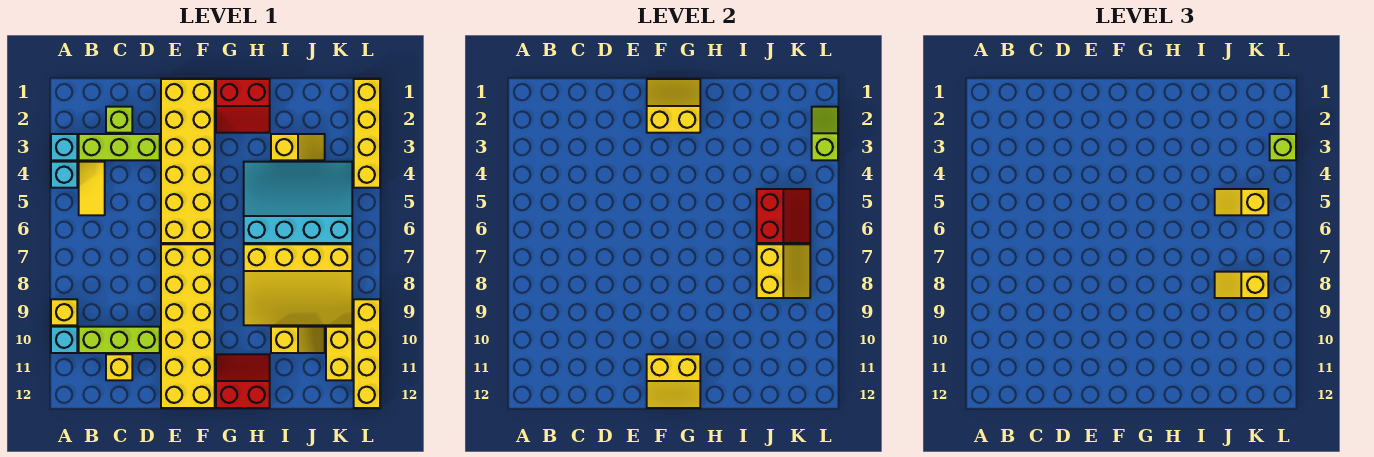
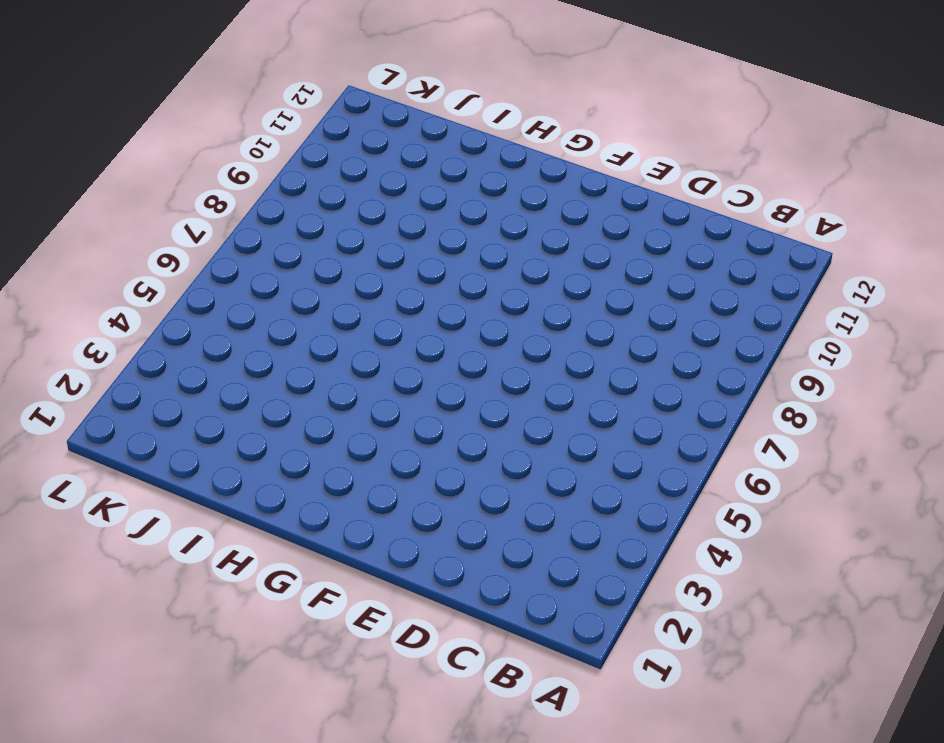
none -> cyan 1x1 brick [51,134,77,160]
none -> cyan 1x1 brick [51,162,77,188]
none -> yellow 1x1 brick [51,299,77,325]

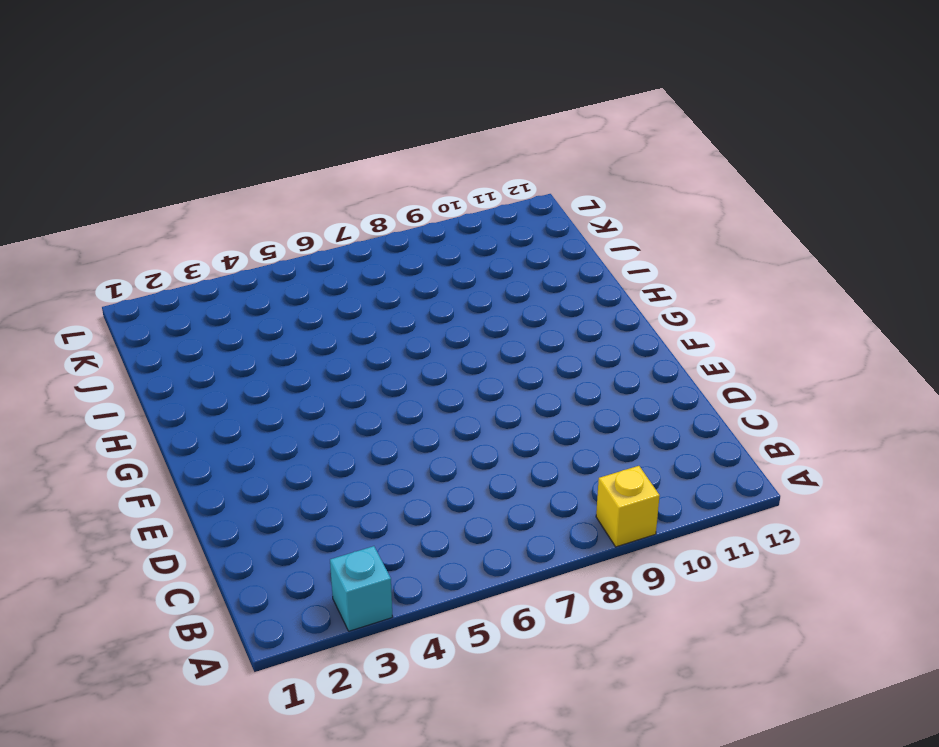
none -> cyan 1x1 brick [51,162,77,188]
none -> cyan 1x1 brick [51,327,77,353]
none -> lime 1x3 brick [79,134,160,160]

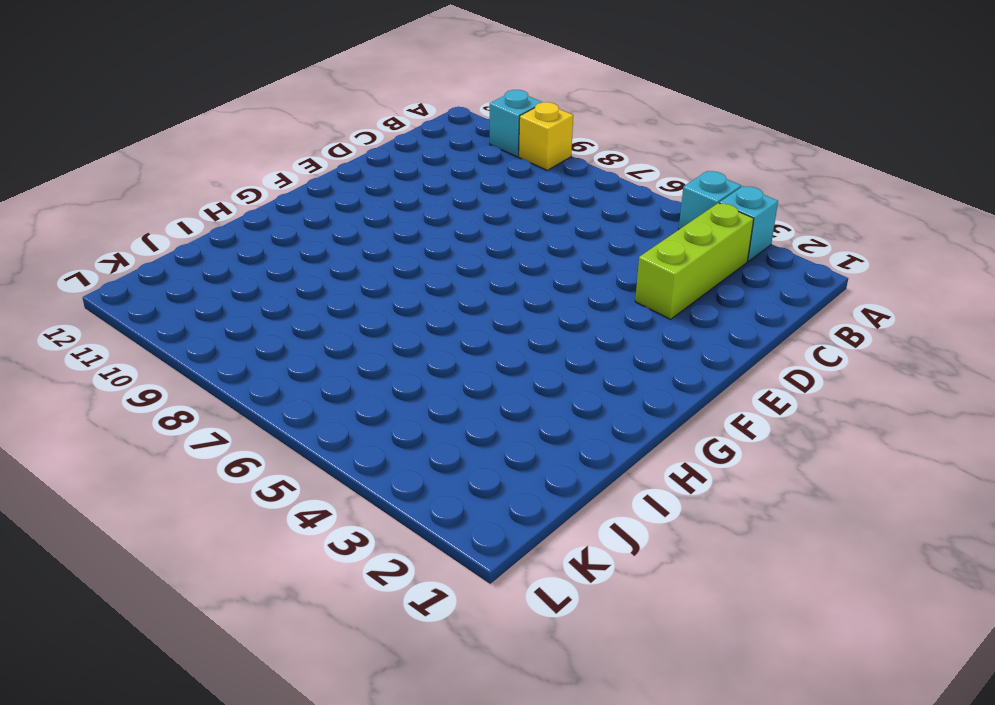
none -> yellow 1x2 tile [79,162,105,215]
none -> lime 1x3 brick [79,327,160,353]
none -> lime 1x1 brick [106,107,132,133]

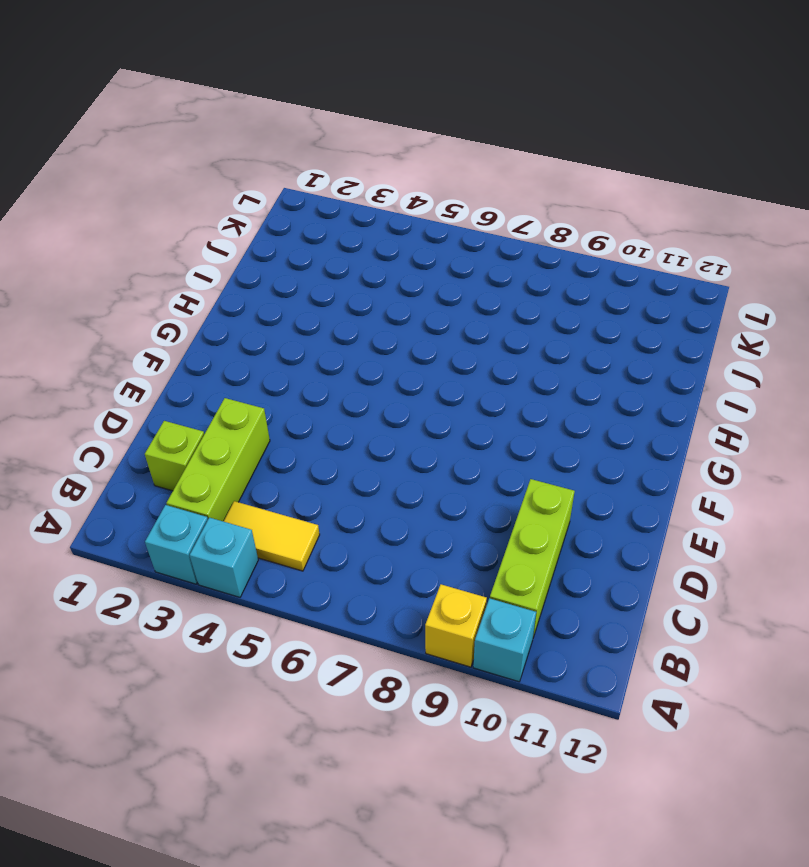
none -> yellow 1x1 brick [106,354,132,380]
none -> yellow 2x6 brick [161,79,215,243]
none -> yellow 2x6 brick [161,244,215,408]

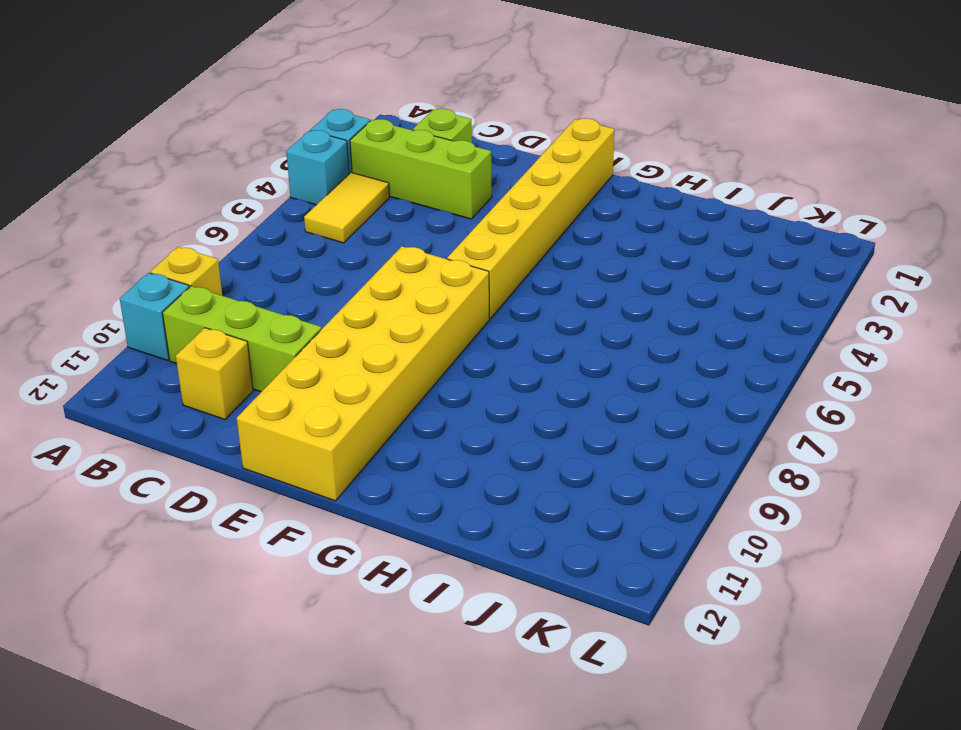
yellow 1x6 brick [447,119,614,319] -> yellow 2x6 brick [161,79,215,243]
none -> red 2x2 slope [216,79,270,133]
none -> red 2x2 slope [216,354,270,408]
none -> cyan 3x4 slope [244,162,352,243]

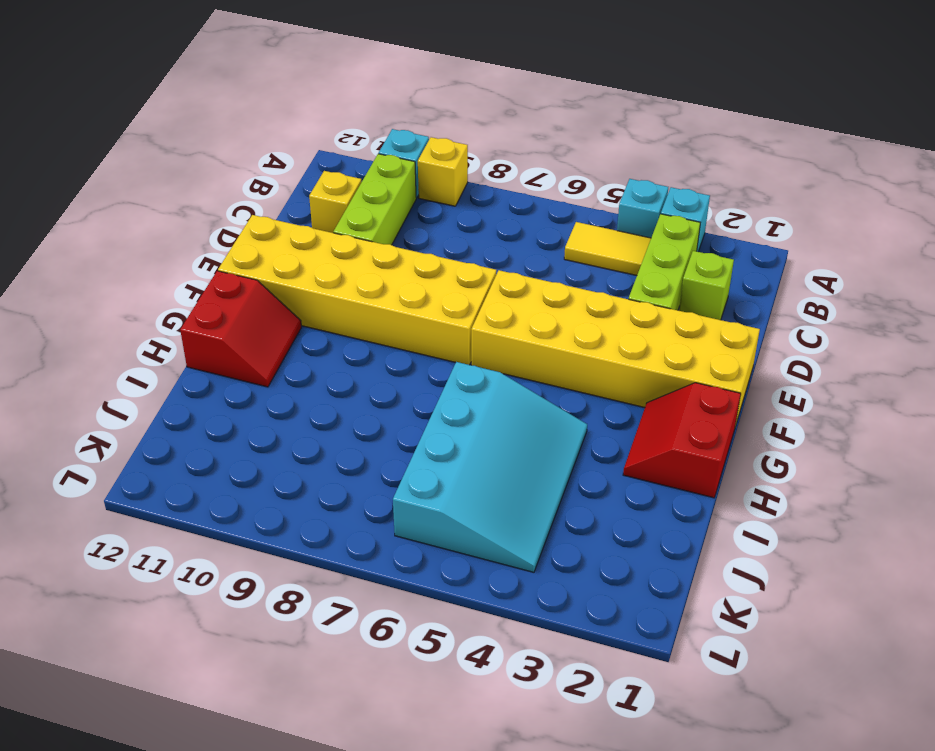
none -> yellow 3x4 slope [244,244,352,325]
none -> yellow 1x2 slope [271,134,325,160]
none -> yellow 1x2 slope [271,327,325,353]

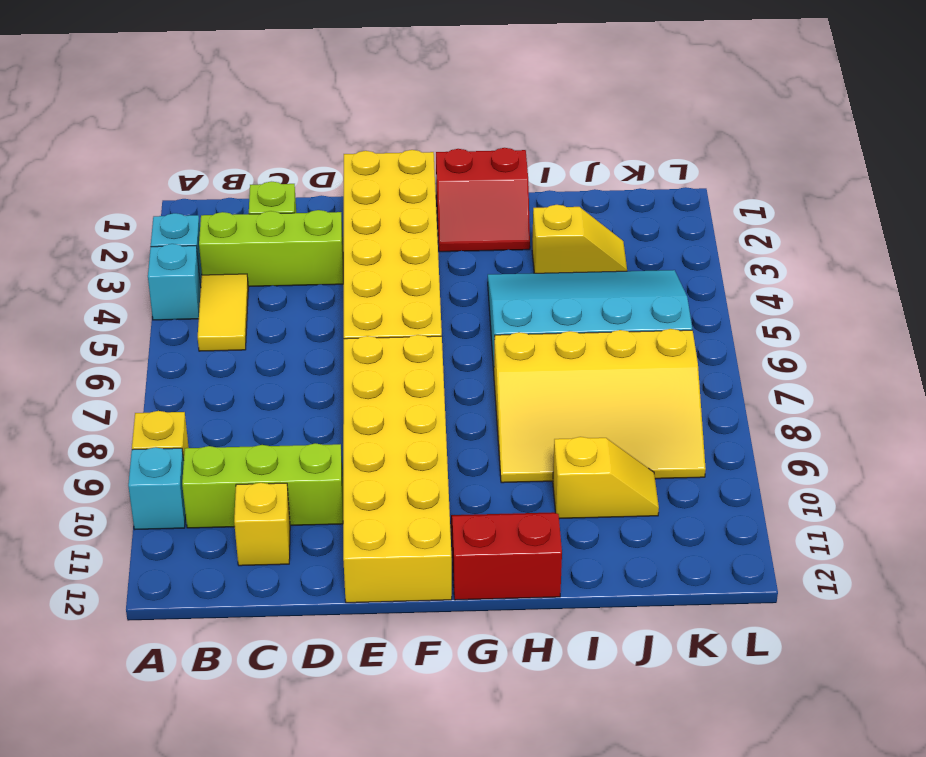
none -> yellow 1x2 brick [326,327,352,380]
none -> yellow 1x4 brick [354,79,380,188]
none -> yellow 1x4 brick [354,299,380,408]

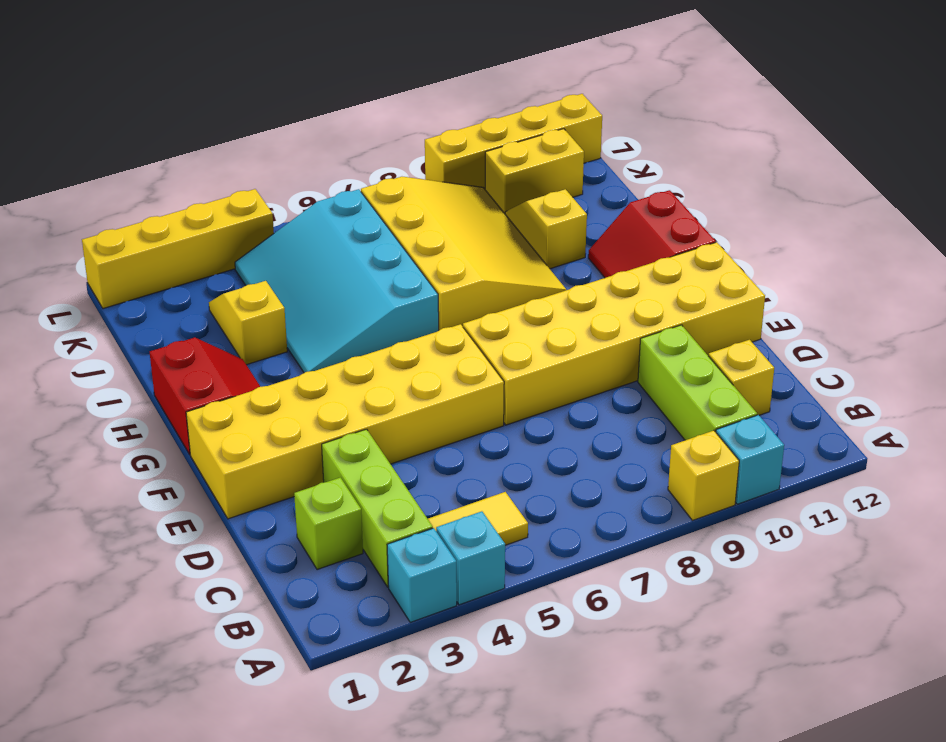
none -> yellow 2x2 slope [647,79,700,133]
none -> yellow 2x2 slope [647,354,700,408]
none -> red 2x2 slope [757,189,810,243]

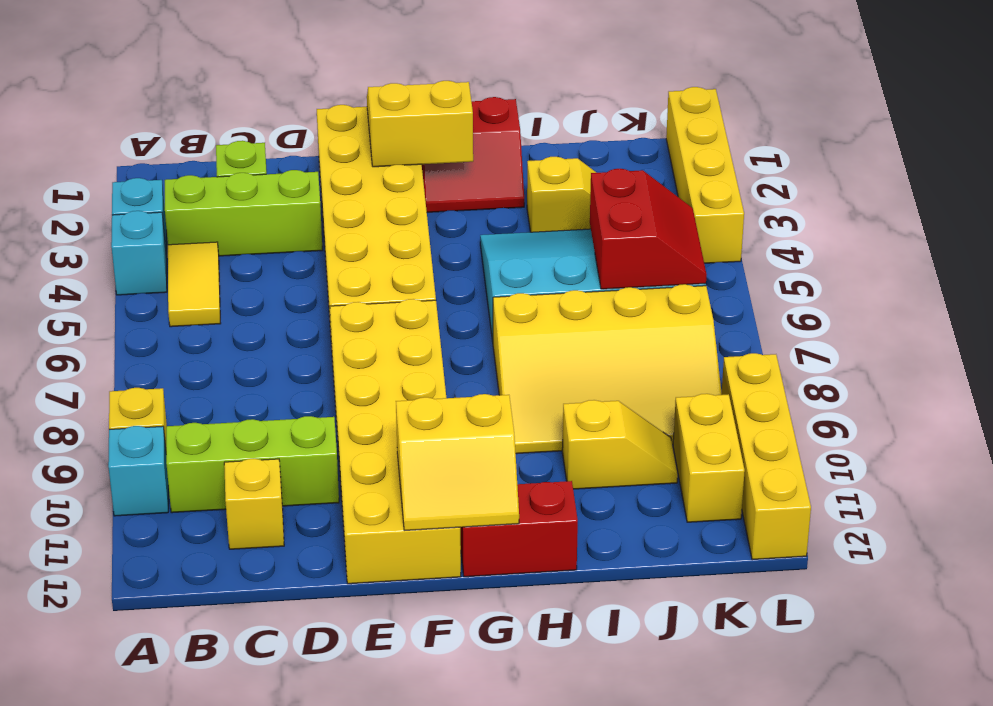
none -> yellow 2x2 slope [757,244,810,298]
none -> lime 1x2 slope [812,107,838,160]
none -> yellow 1x2 slope [1215,189,1268,215]

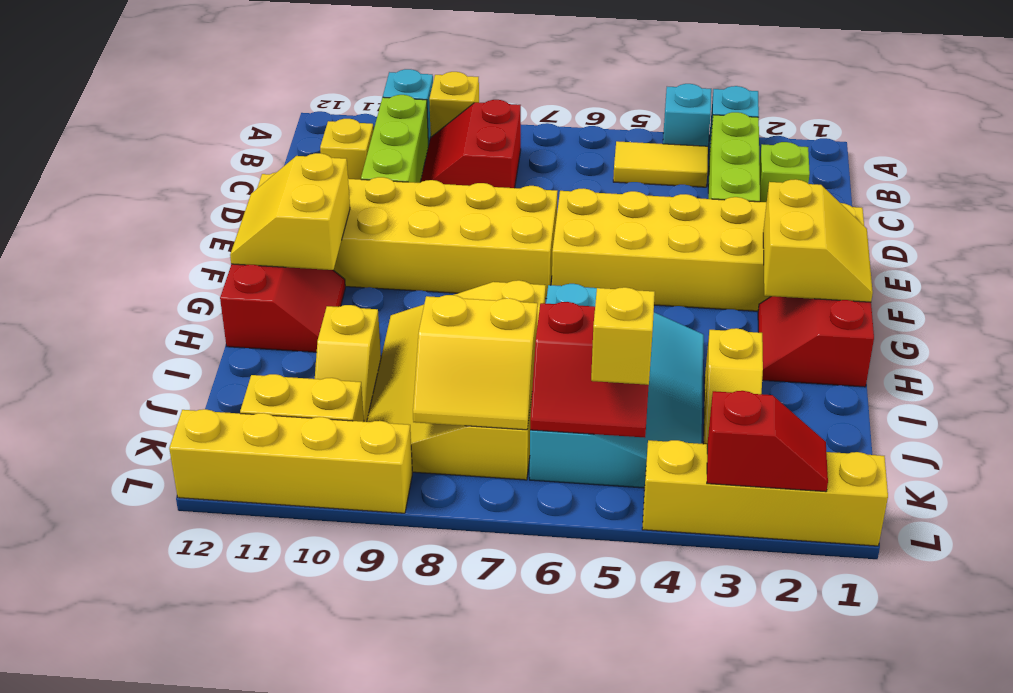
red 2x2 slope [421,100,521,188] -> none
red 1x2 slope [707,391,828,492] -> lime 1x2 slope [812,107,838,160]
none -> yellow 1x2 slope [1215,272,1268,298]
none -> lime 1x1 brick [1270,134,1296,160]

